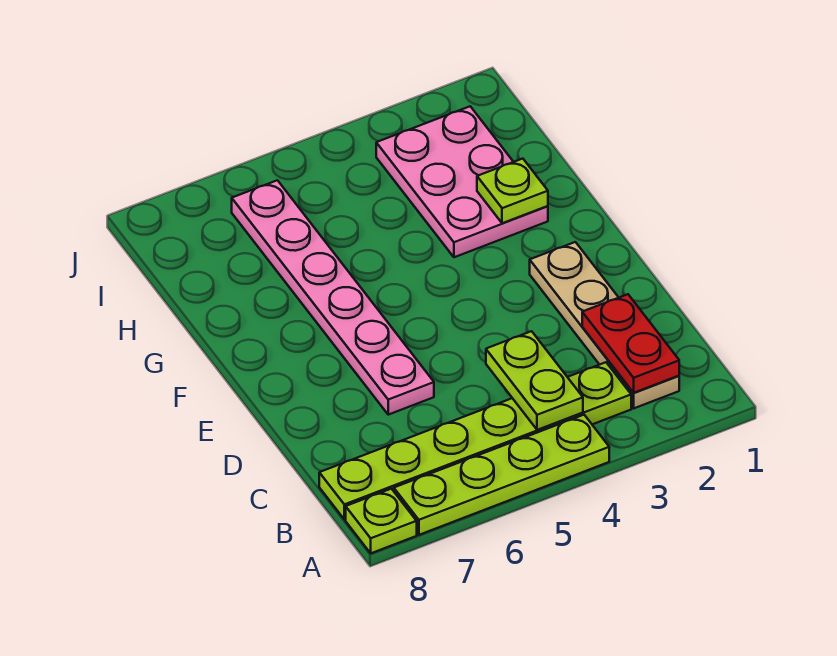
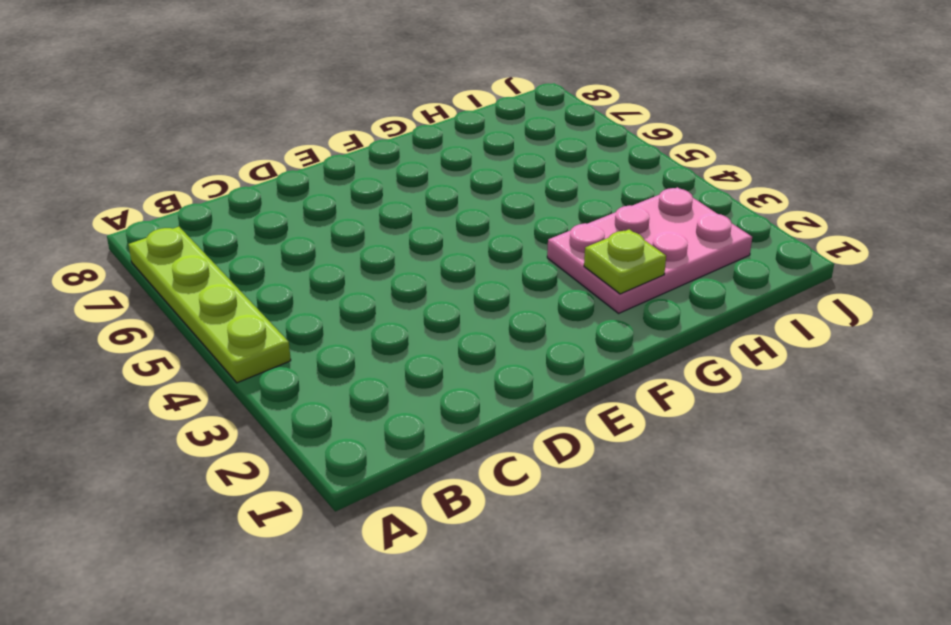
none -> lime 1x1 plate [346,489,417,553]
none -> tan 1x4 plate [530,242,679,408]

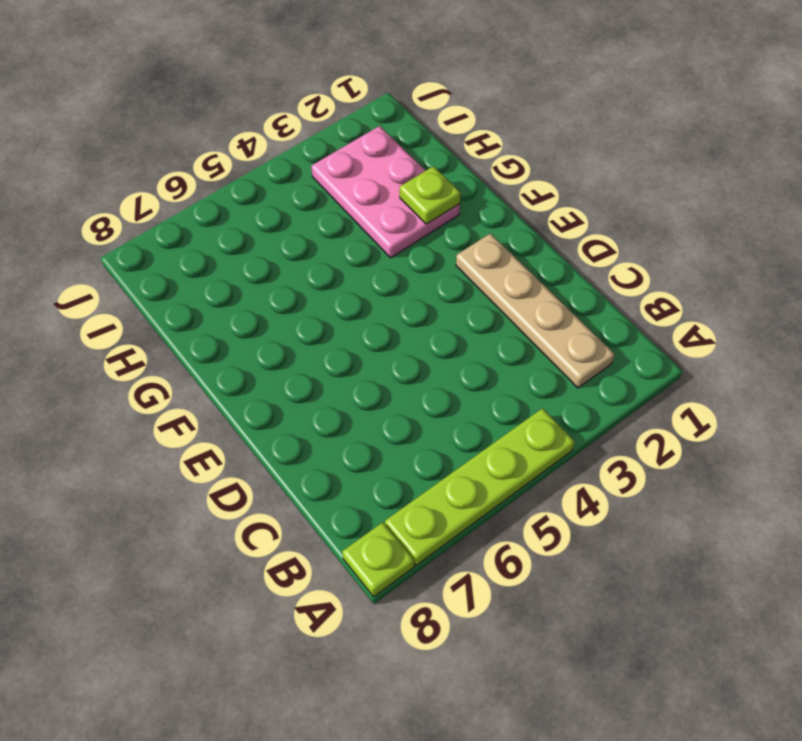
none -> lime 1x6 plate [319,362,631,519]
none -> pink 1x6 plate [232,180,434,415]

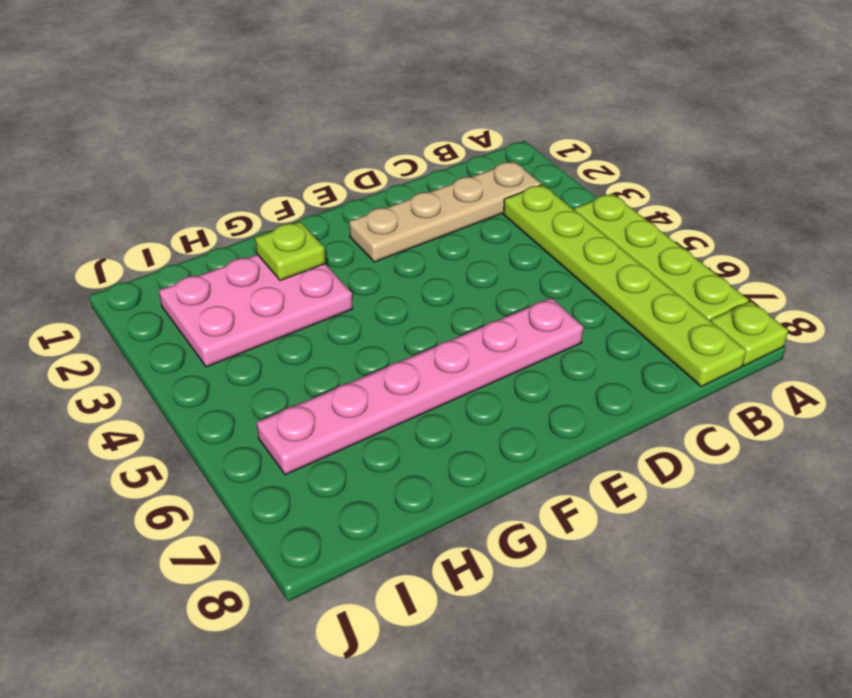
none -> red 1x2 plate [582,294,679,393]
none -> lime 1x2 plate [486,331,583,430]

